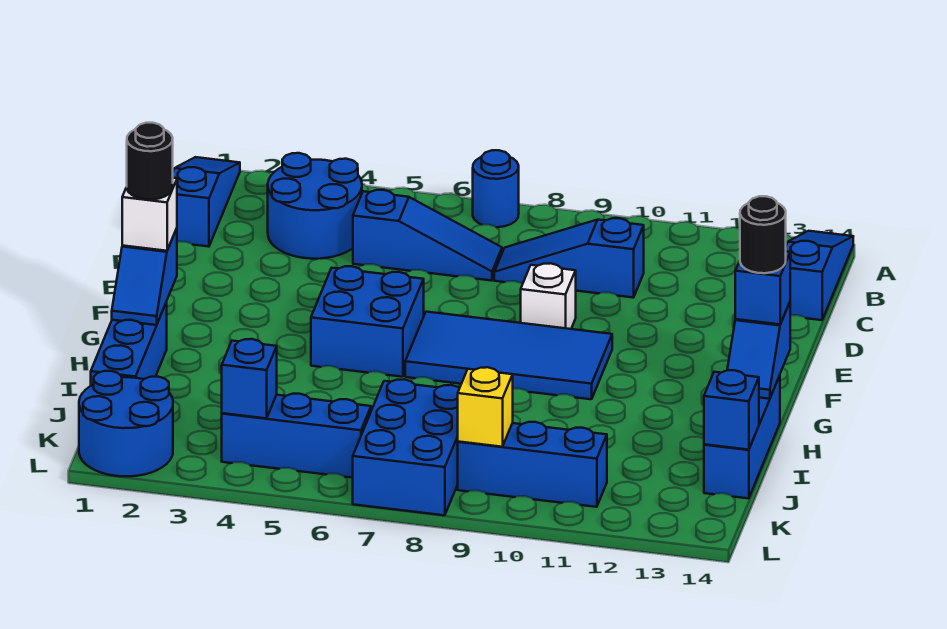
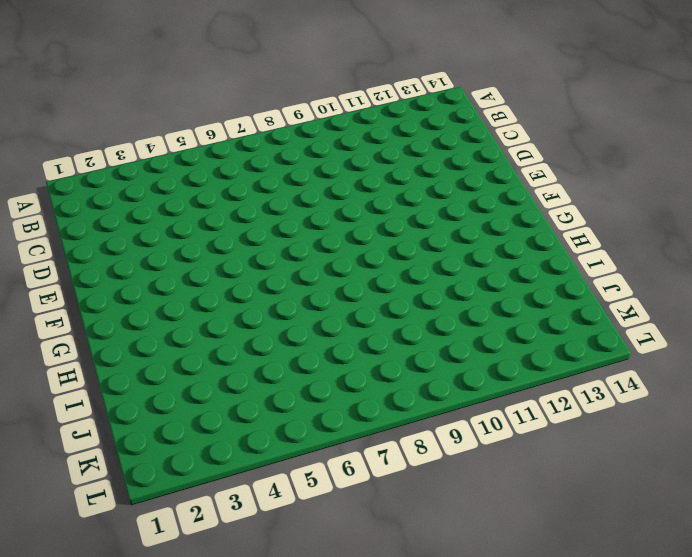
none -> blue 1x3 slope [173,157,240,247]
none -> blue 1x1 round brick [473,150,519,227]
none -> blue 1x3 slope [786,231,853,320]

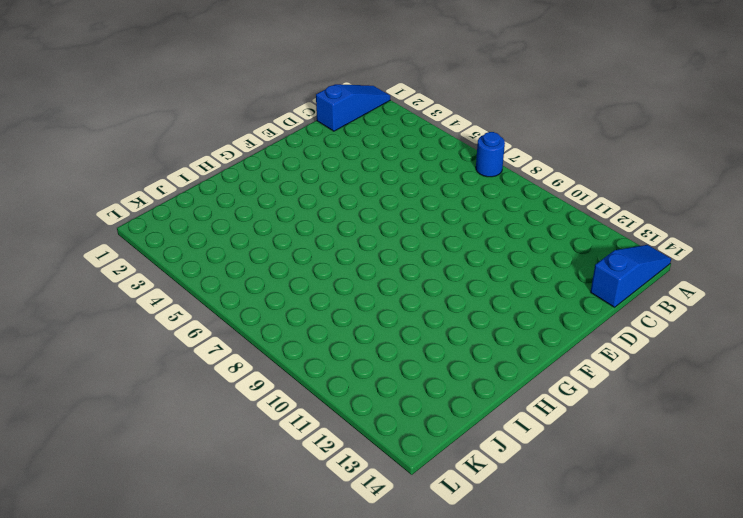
none -> blue 2x2 round brick [268,153,362,259]
none -> blue 1x3 slope [353,190,502,281]
none -> blue 1x3 slope [494,218,644,298]

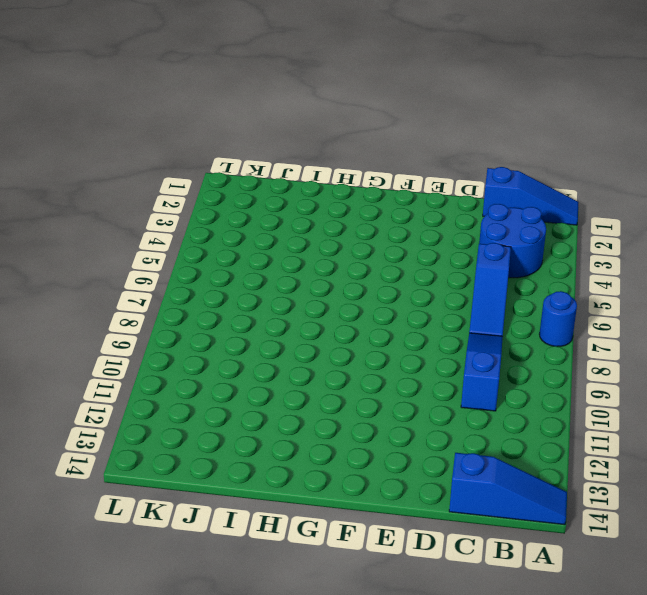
none -> white 1x1 brick [521,263,576,329]
none -> blue 2x2 brick [311,266,424,377]
none -> blue 2x4 tile [405,312,612,399]

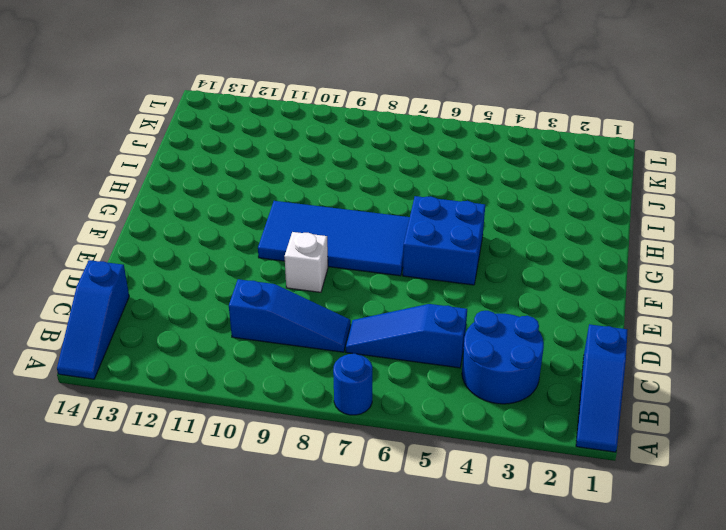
none -> blue 1x3 brick [91,302,167,386]
none -> blue 1x3 brick [704,376,780,498]
none -> blue 2x3 brick [353,379,460,515]

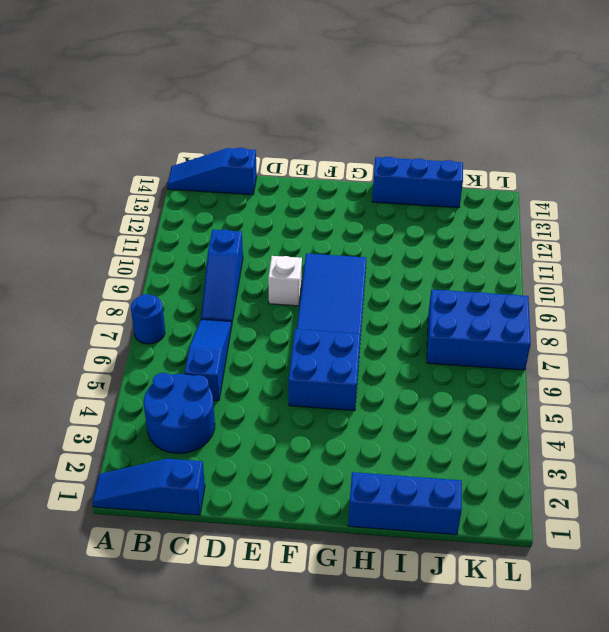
none -> blue 2x2 round brick [79,371,173,476]
none -> blue 1x3 brick [222,394,371,478]
none -> blue 1x3 brick [458,422,607,507]

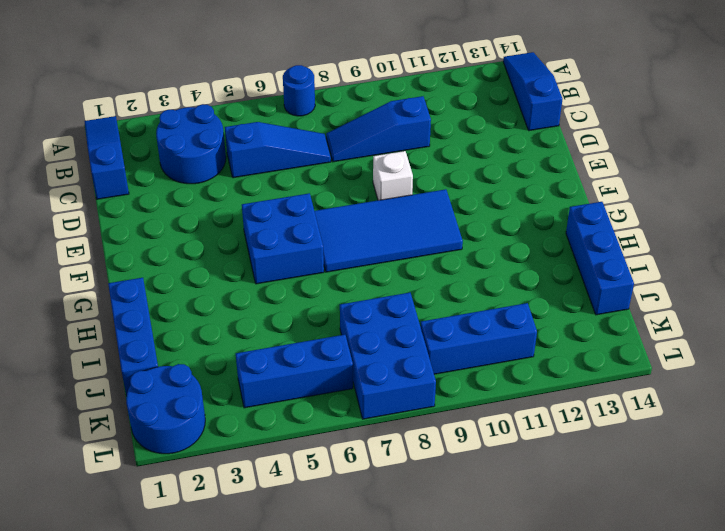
none -> blue 1x2 slope [112,228,177,325]
none -> blue 1x2 slope [727,303,790,399]
none -> blue 1x1 brick [704,370,759,450]

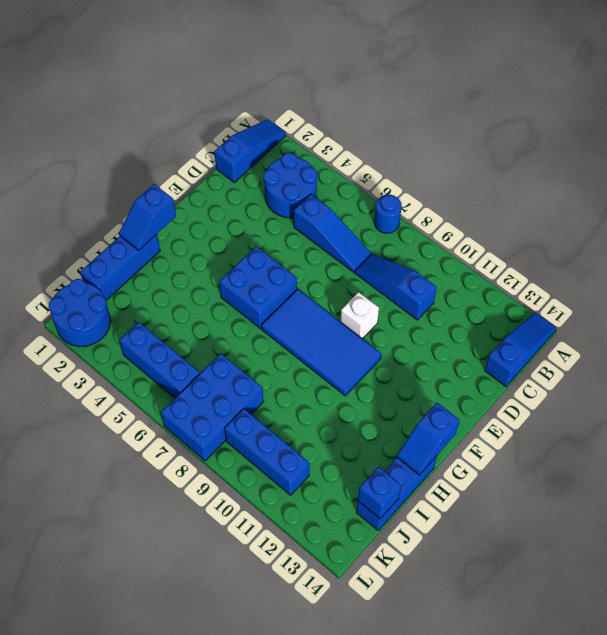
none -> blue 1x1 brick [222,339,277,418]
none -> yellow 1x1 brick [458,367,513,447]
none -> white 1x1 brick [122,178,177,251]

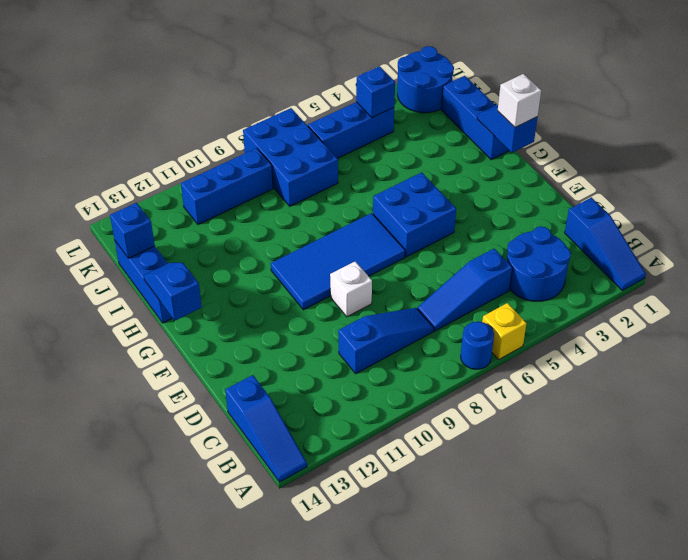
yellow 1x1 brick [482,303,527,359] -> yellow 1x1 brick moved to [458,367,513,447]
none -> blue 1x1 brick [735,251,790,324]
none -> black 1x1 round brick [127,123,173,200]
none -> black 1x1 round brick [740,196,786,273]

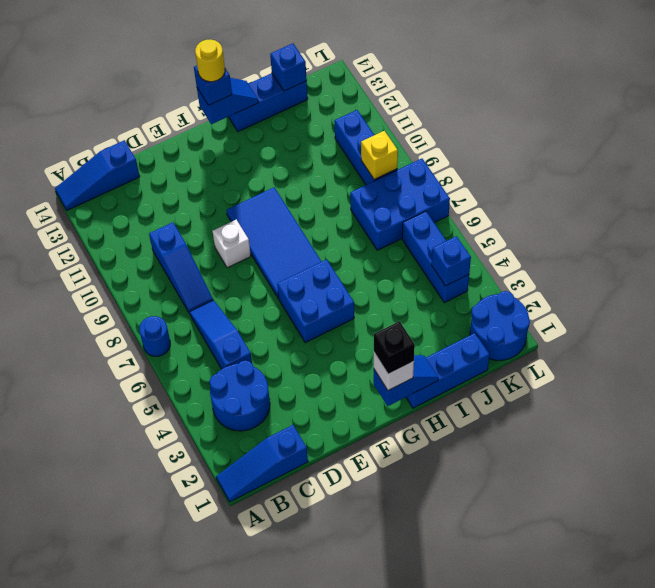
black 1x1 brick [374,321,415,374] -> black 1x1 round brick [127,123,173,200]
yellow 1x1 round brick [195,40,225,82] -> black 1x1 round brick [740,196,786,273]

